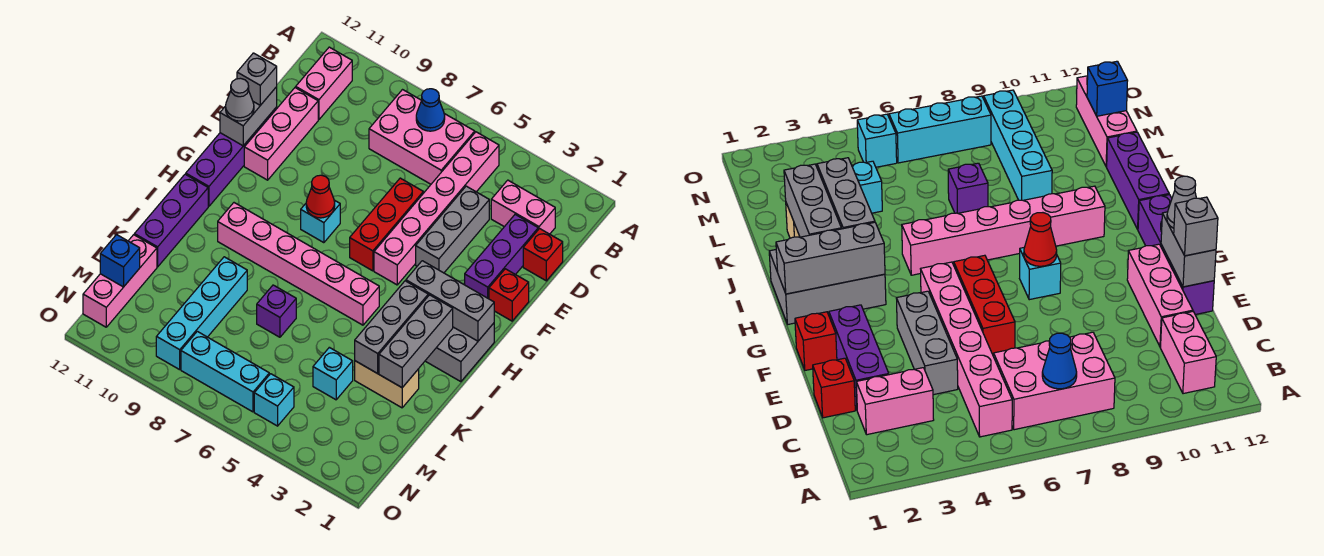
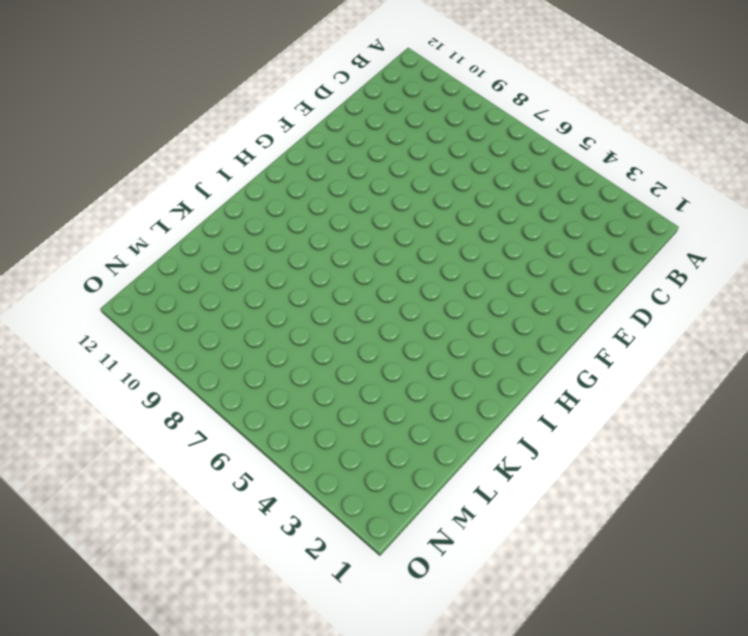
none -> pink 1x6 brick [374,132,499,285]
none -> pink 2x3 brick [369,90,475,184]
none -> pink 1x2 brick [296,47,352,120]
none -> pink 1x2 brick [491,180,555,234]

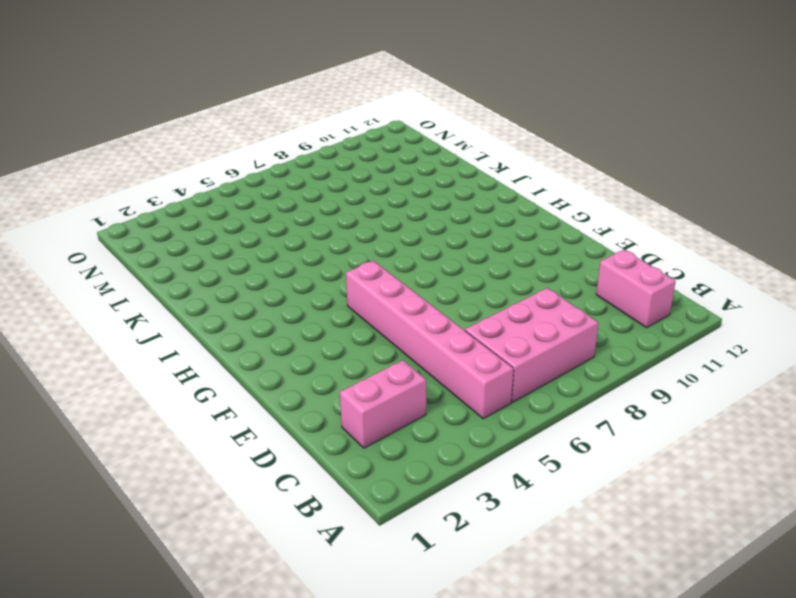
none -> red 1x1 brick [523,229,563,281]
none -> purple 1x3 brick [465,215,538,299]
none -> grey 1x3 brick [416,186,489,273]
none -> pink 1x3 brick [244,88,318,180]

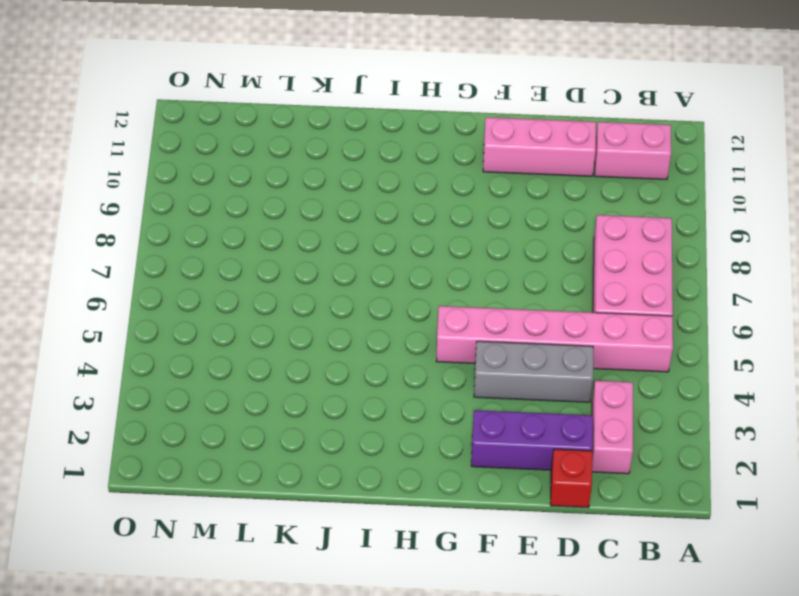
none -> red 1x3 brick [350,178,423,271]
none -> purple 1x4 brick [186,107,277,206]
none -> red 1x1 brick [489,269,529,321]
none -> cyan 1x1 brick [301,200,340,243]

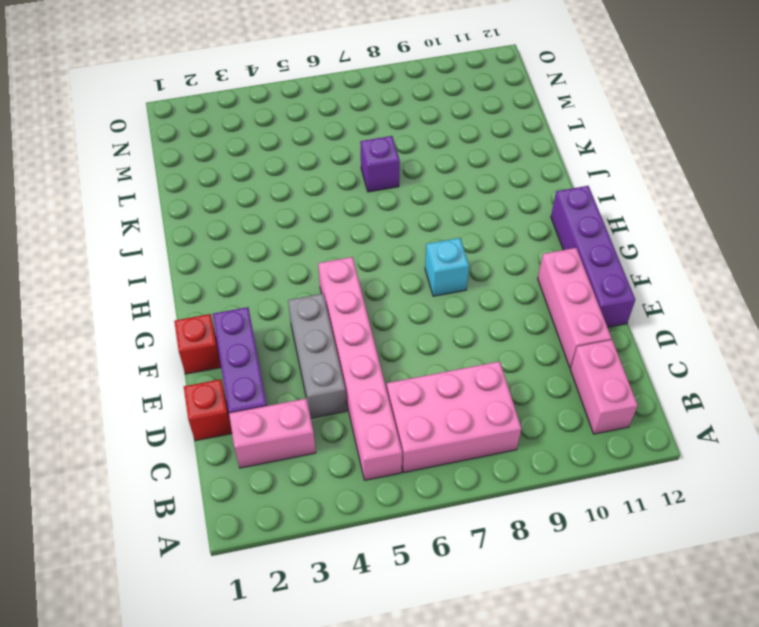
none -> red 1x3 brick [350,178,423,271]
none -> grey 2x3 brick [425,323,494,382]
none -> pink 1x6 brick [218,203,379,325]
none -> purple 1x3 brick [134,174,208,267]

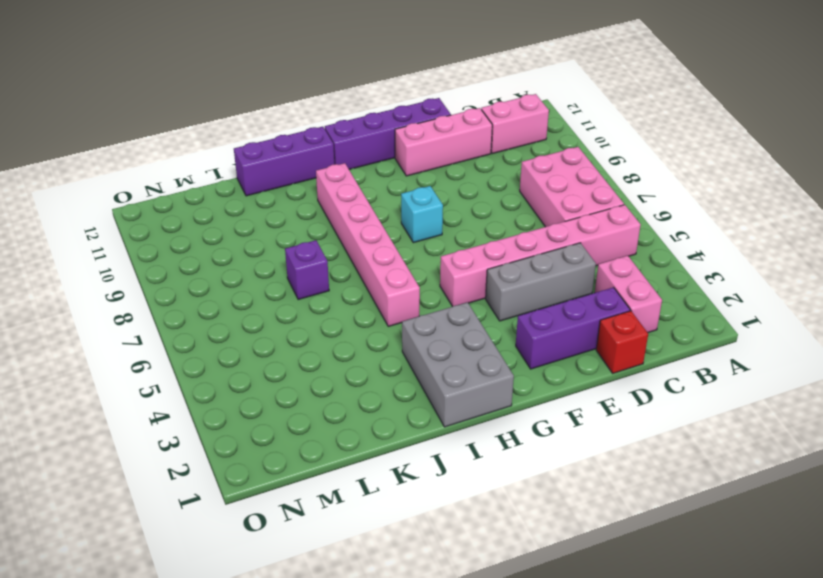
none -> red 1x3 brick [350,178,423,271]
none -> red 1x1 brick [489,269,529,321]
none -> tan 1x2 brick [355,361,419,408]
none -> cyan 1x4 brick [156,257,247,370]

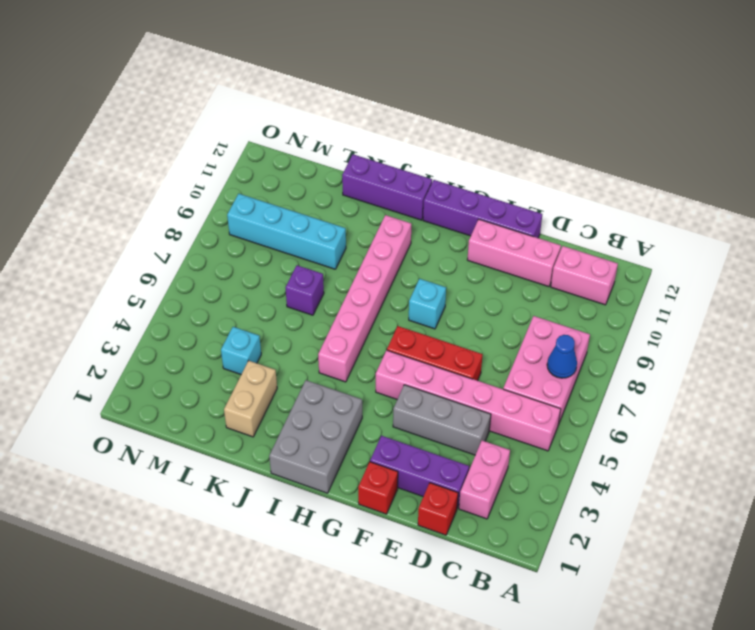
none -> pink 1x3 brick [83,235,157,327]
none -> cyan 1x1 brick [254,374,294,426]
none -> cyan 1x3 brick [181,331,269,412]
none -> grey 1x2 brick [220,87,277,146]

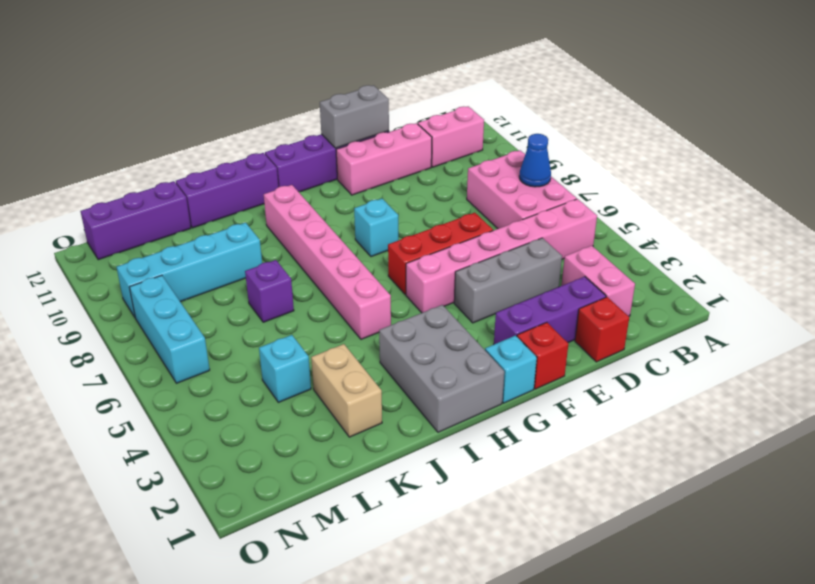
cyan 1x1 brick [485,336,537,403] -> cyan 1x1 brick moved to [254,374,294,426]
purple 1x3 brick [81,181,191,260] -> pink 1x3 brick [83,235,157,327]
none -> red 1x1 cone [306,175,335,218]
none -> grey 1x3 brick [406,261,494,341]
none -> grey 1x3 brick [379,295,453,387]
none -> grey 1x3 brick [355,281,428,374]

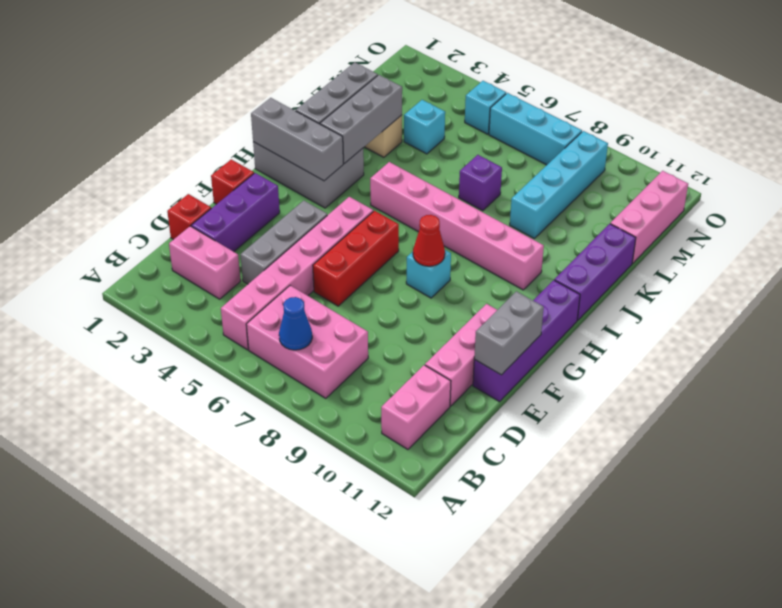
none -> blue 1x1 brick [100,235,140,287]
none -> grey 1x1 brick [237,53,277,105]
none -> grey 1x1 cone [226,78,254,121]

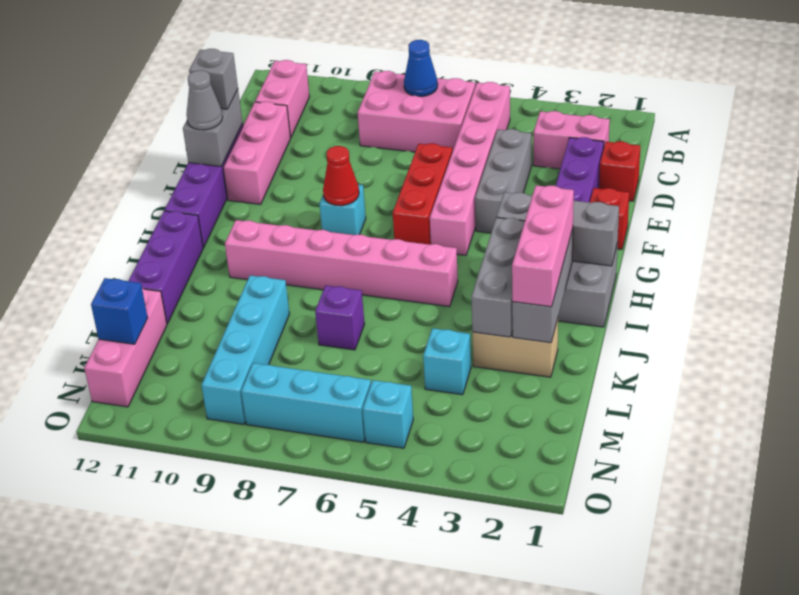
pink 1x3 brick [512,185,574,307] -> none

